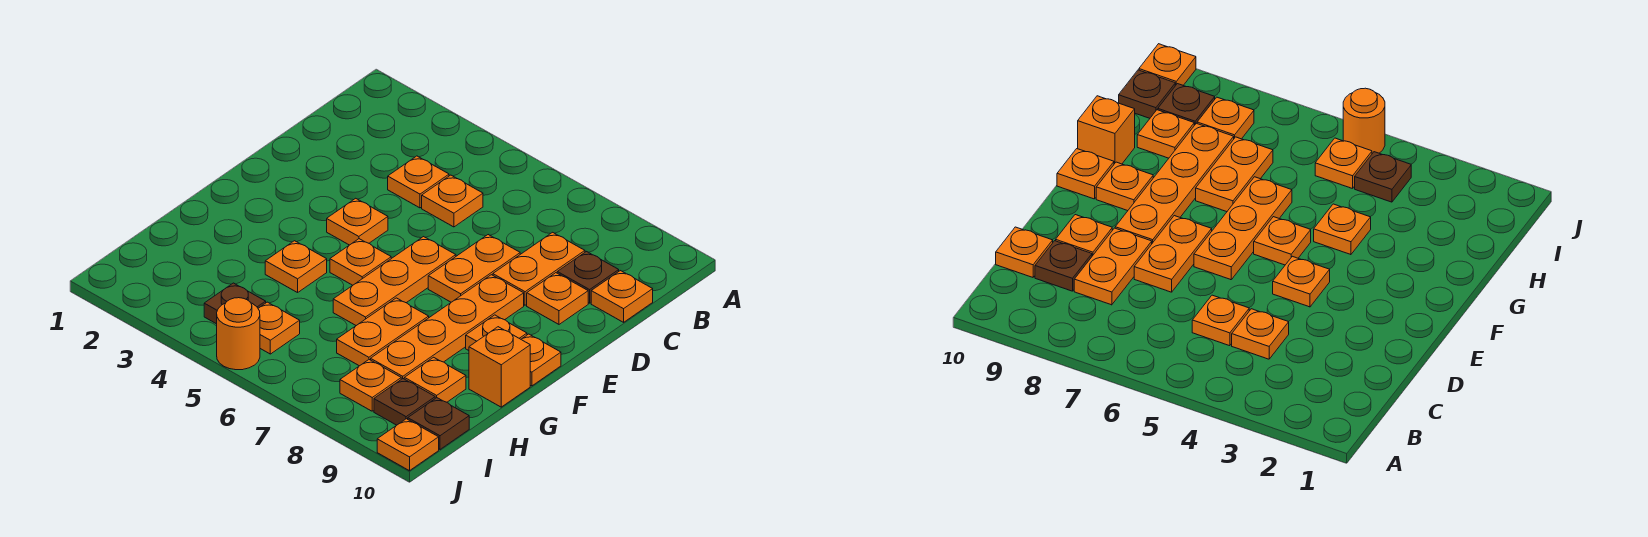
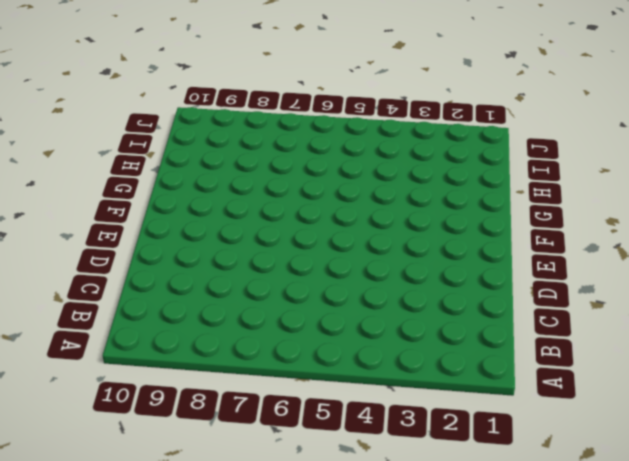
none -> orange 1x1 plate [388,156,449,208]
none -> orange 1x1 plate [422,175,483,227]
none -> orange 1x2 plate [493,232,585,305]

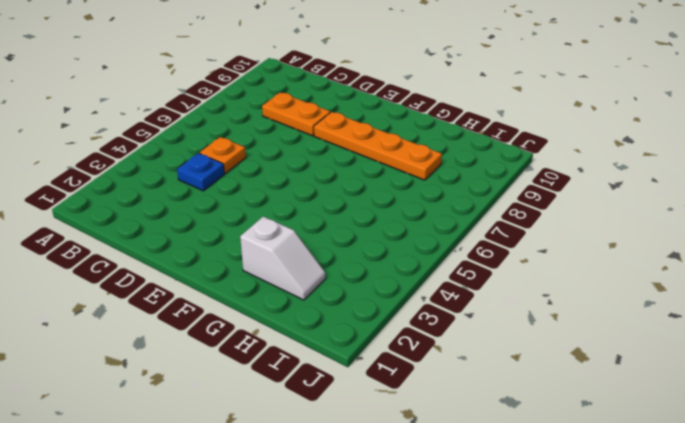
blue 1x1 plate [177,153,225,191] -> orange 1x1 plate [388,156,449,208]
white 1x2 slope [240,216,326,300] -> none
none -> brown 1x1 plate [557,252,619,303]
none -> orange 1x1 plate [591,271,653,322]
none -> orange 1x2 plate [428,235,520,302]

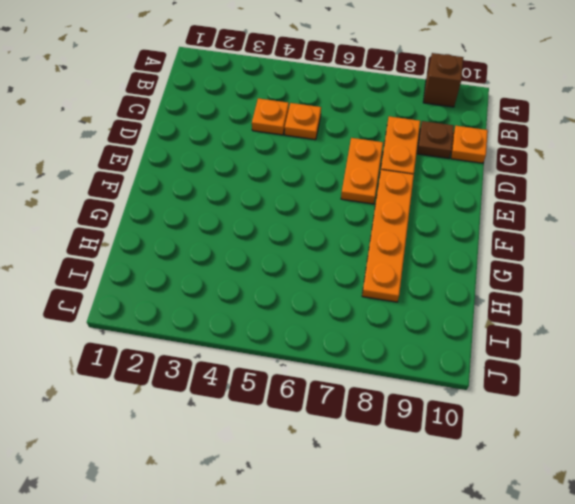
brown 1x1 brick [423,53,463,107] -> none
none -> orange 1x1 plate [527,273,588,324]
none -> orange 1x1 plate [327,198,388,245]
none -> orange 1x3 plate [333,237,456,325]

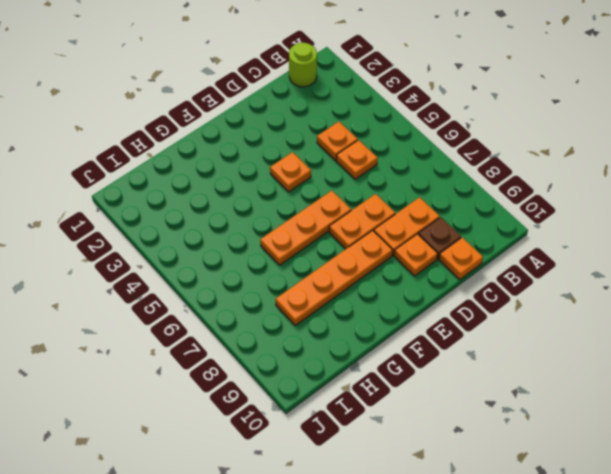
lime 1x1 round brick [289,43,317,87] -> none
none -> orange 1x1 plate [330,239,391,285]
none -> orange 1x1 plate [466,315,527,351]
none -> orange 1x1 plate [521,334,561,386]

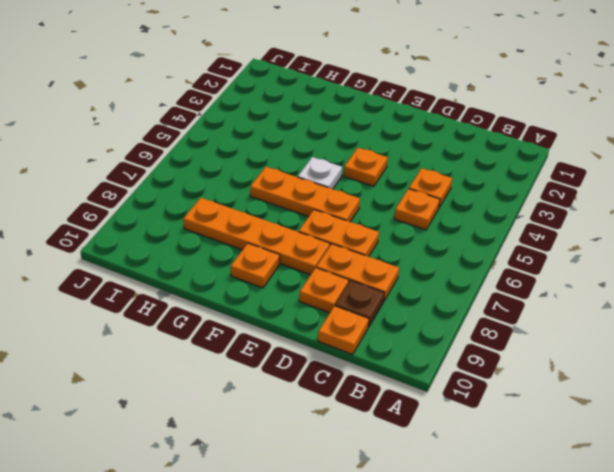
white 1x1 plate [298,157,342,189] -> orange 1x1 plate [330,239,391,285]
none -> orange 1x1 plate [521,334,561,386]
none -> orange 1x1 plate [265,241,327,293]
none -> orange 1x2 plate [337,298,429,366]

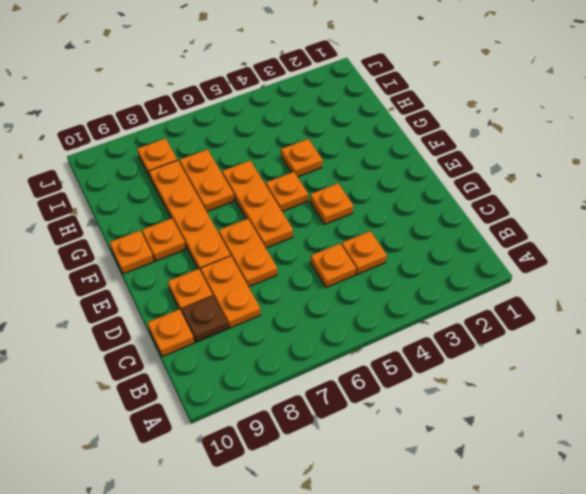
none -> orange 1x1 brick [469,327,530,407]
none -> orange 1x1 plate [404,357,466,402]
none -> brown 1x1 plate [204,283,266,324]

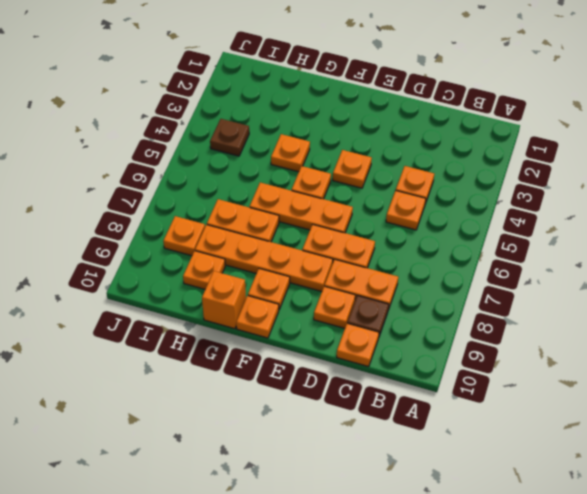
none -> orange 1x1 plate [258,302,300,354]
none -> brown 1x1 plate [374,379,435,425]
none -> brown 1x1 plate [408,398,469,449]

